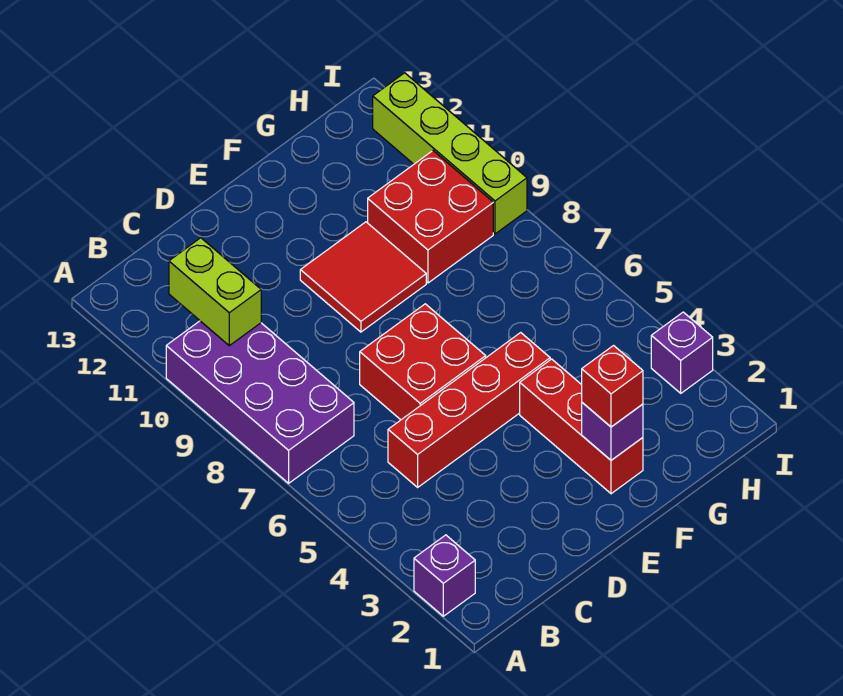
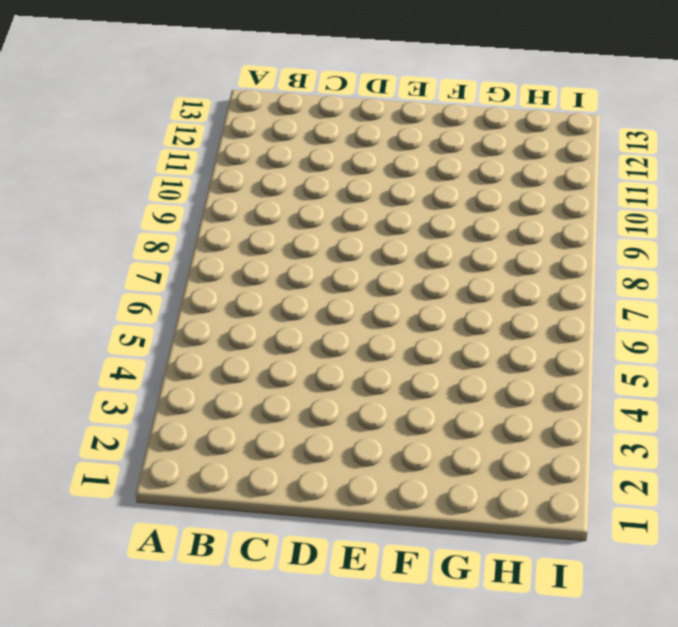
none -> purple 1x1 brick [414,535,475,616]
none -> purple 2x4 brick [166,321,354,483]
none -> red 1x4 brick [388,333,550,487]

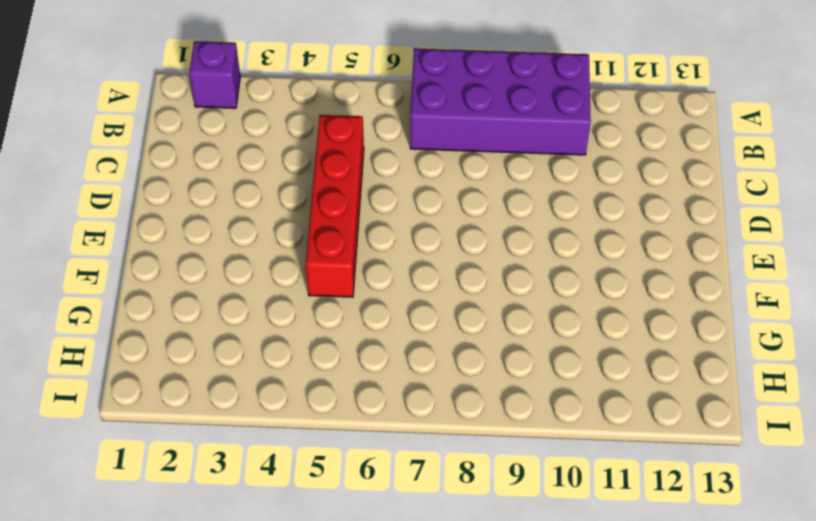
none -> red 2x2 brick [360,304,486,420]
none -> red 2x2 tile [300,222,426,332]
none -> red 1x3 brick [520,359,643,494]

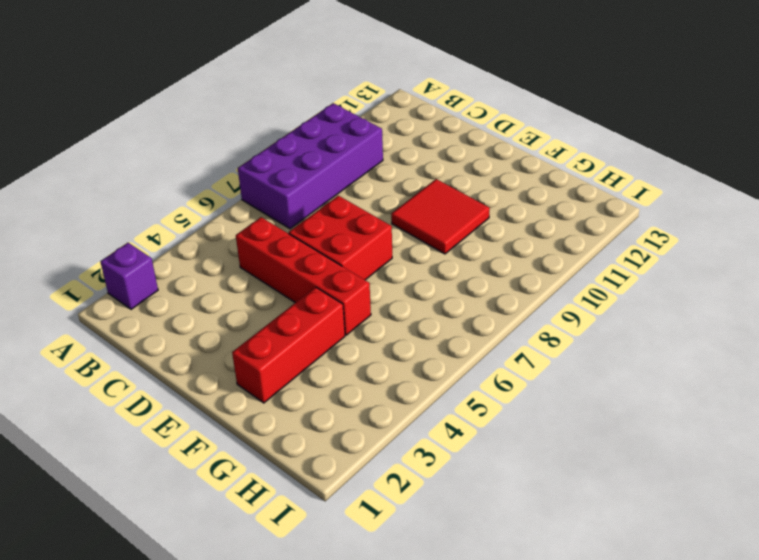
none -> red 2x2 brick [368,151,493,283]
none -> purple 1x1 brick [651,312,713,393]
none -> lime 1x4 brick [373,73,527,234]

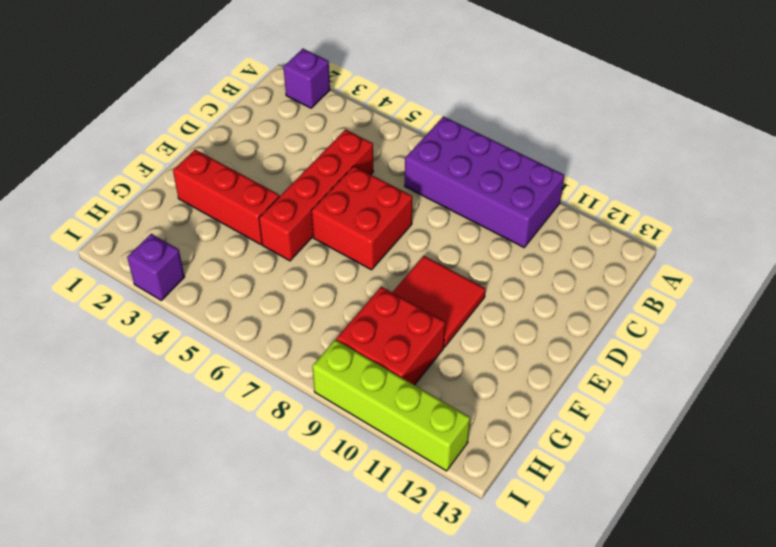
none -> lime 1x2 brick [169,238,261,346]
none -> purple 1x1 brick [582,403,643,460]
none -> red 1x1 brick [582,346,643,427]

